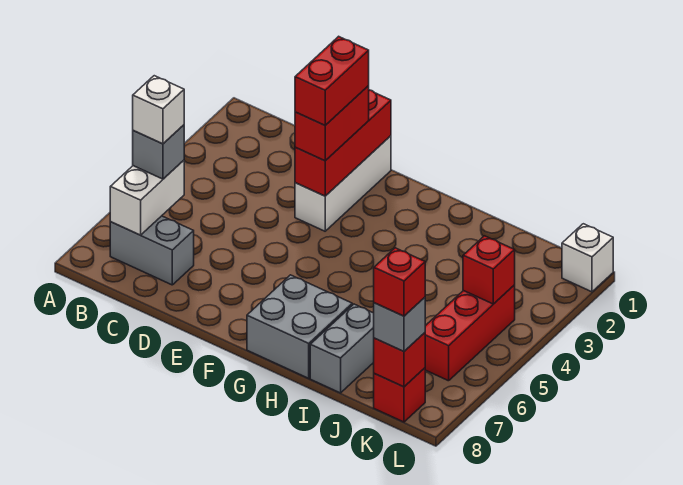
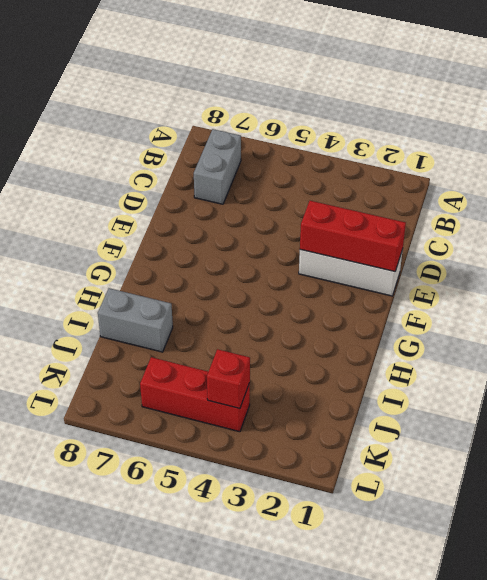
none -> grey 2x2 brick [247,275,352,378]
none -> red 1x1 brick [374,368,425,422]
none -> white 1x1 brick [562,224,613,292]

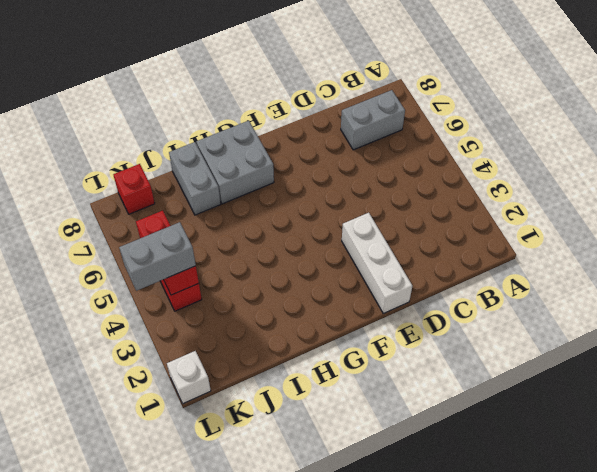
grey 1x2 brick [119,222,196,291] -> none
none -> white 1x2 brick [110,160,184,235]
none -> red 1x3 brick [295,90,391,196]
none -> red 1x1 brick [374,333,425,387]

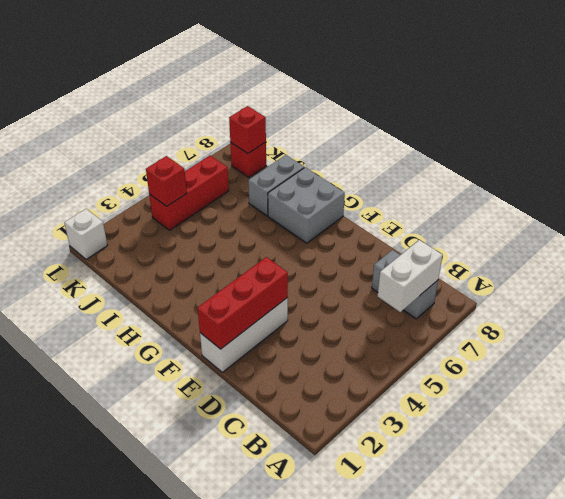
none -> grey 1x1 brick [133,125,184,179]
none -> red 1x2 brick [295,86,369,161]
none -> grey 1x1 brick [374,297,425,352]

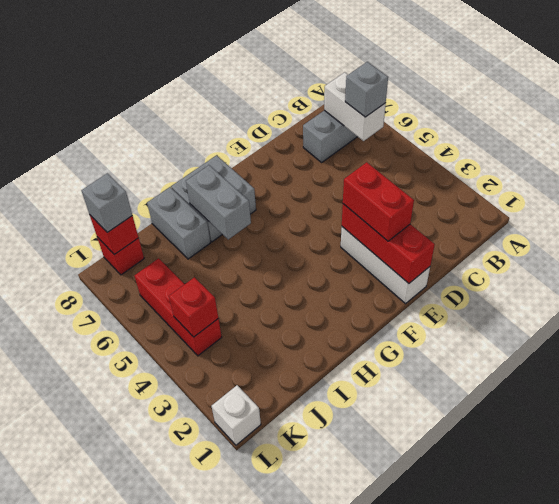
grey 1x2 brick [186,165,251,240] -> none
none -> white 1x1 brick [133,76,184,144]
none -> red 1x2 brick [295,36,369,125]
none -> red 1x1 brick [374,248,425,316]

